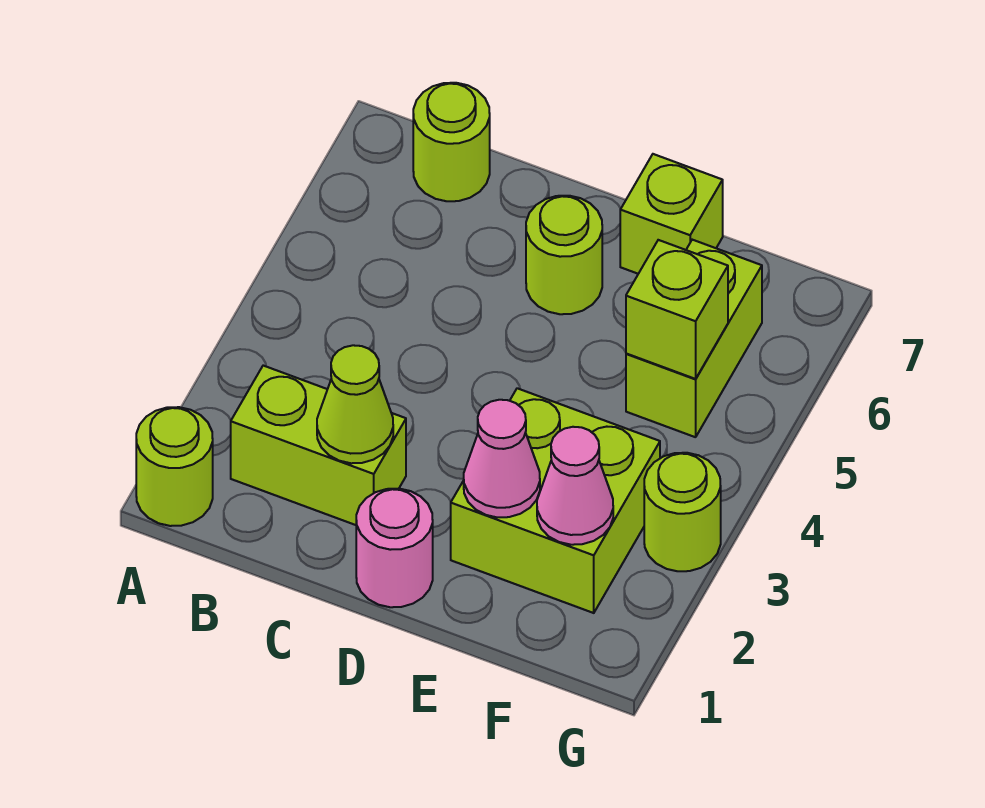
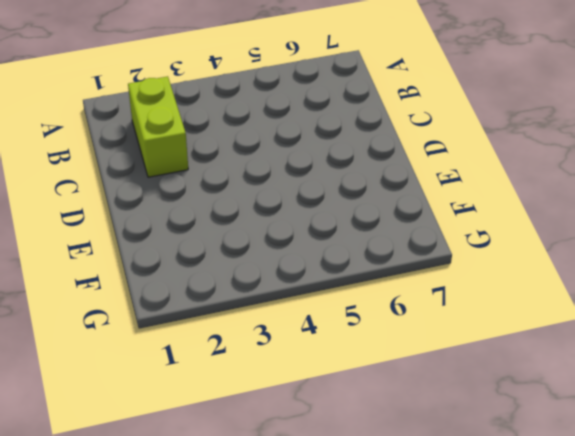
none -> lime 1x1 round brick [136,407,213,526]
none -> lime 1x1 round brick [413,83,490,201]
none -> pink 1x1 round brick [356,489,433,607]

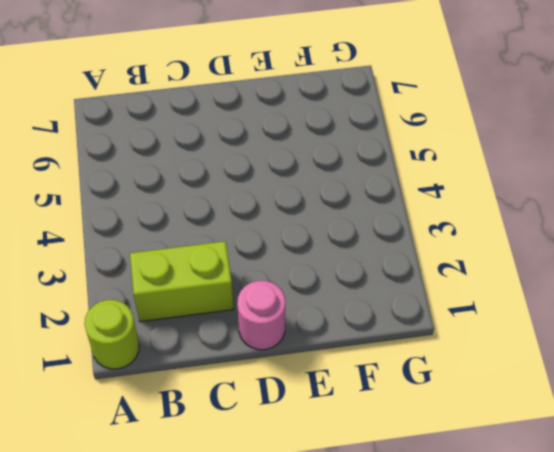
none -> lime 1x1 round brick [413,83,490,201]
none -> lime 1x1 round brick [526,196,602,314]
none -> lime 2x2 brick [451,388,660,613]

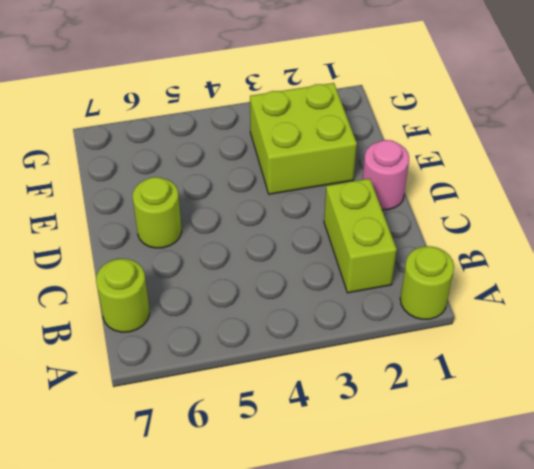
none -> lime 1x1 brick [620,154,723,274]
none -> lime 1x2 brick [626,240,762,437]
none -> lime 1x1 round brick [644,453,721,571]

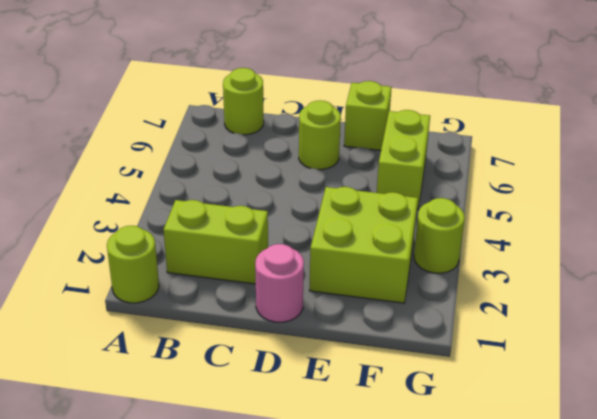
none -> lime 1x1 cone [317,345,393,463]
none -> pink 1x1 cone [464,400,540,517]
none -> pink 1x1 cone [537,427,613,545]

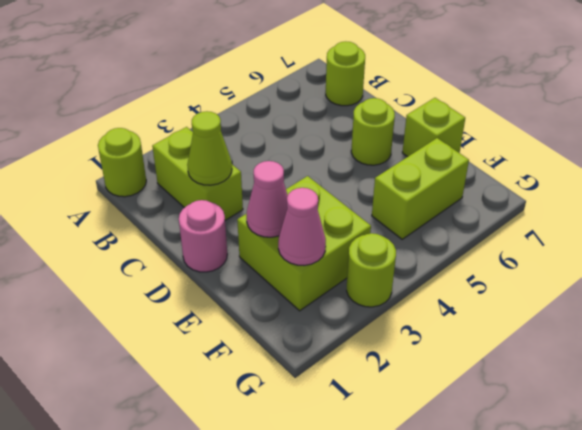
none -> lime 1x1 brick [626,240,728,379]

